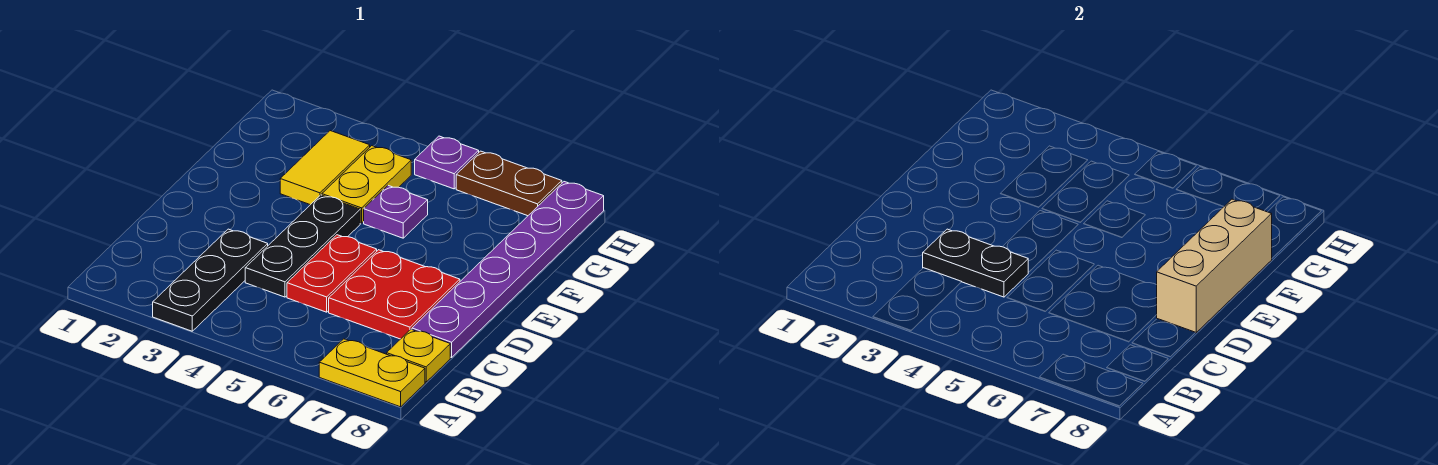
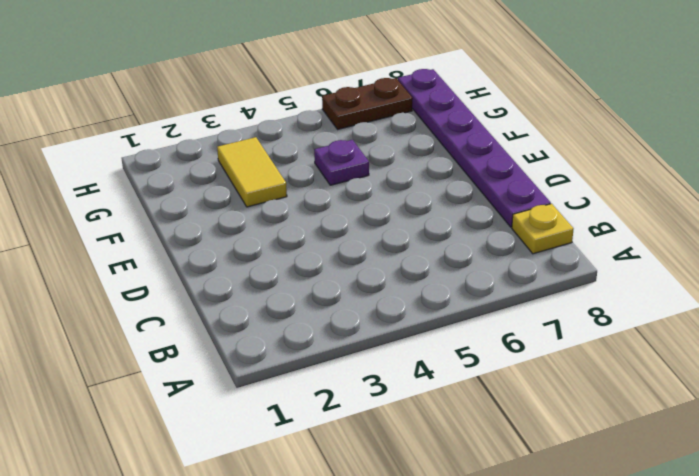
none -> black 1x3 plate [153,229,268,331]
none -> yellow 1x2 plate [319,339,425,407]
none -> black 1x3 plate [245,195,360,297]

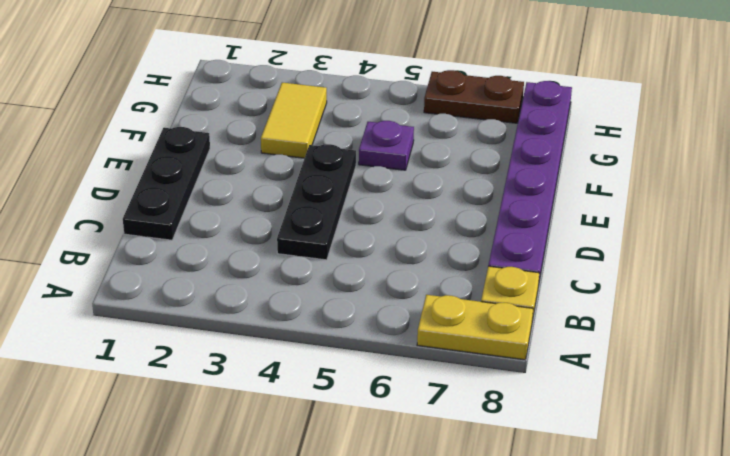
black 1x3 plate [123,127,210,240] -> black 1x3 plate moved to [153,229,268,331]
none -> red 1x2 plate [287,235,377,312]
none -> red 2x2 plate [329,250,460,339]
none -> yellow 1x2 plate [322,146,411,223]

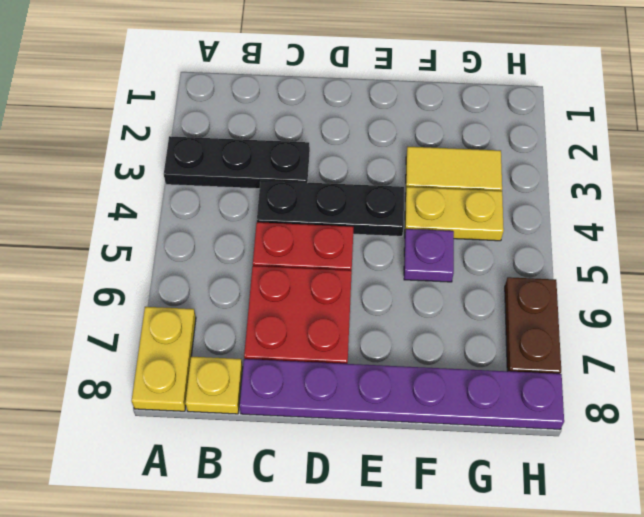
none -> purple 1x1 plate [415,136,479,189]
none -> black 1x2 plate [923,229,1028,297]
none -> tan 1x3 brick [1157,199,1272,333]

